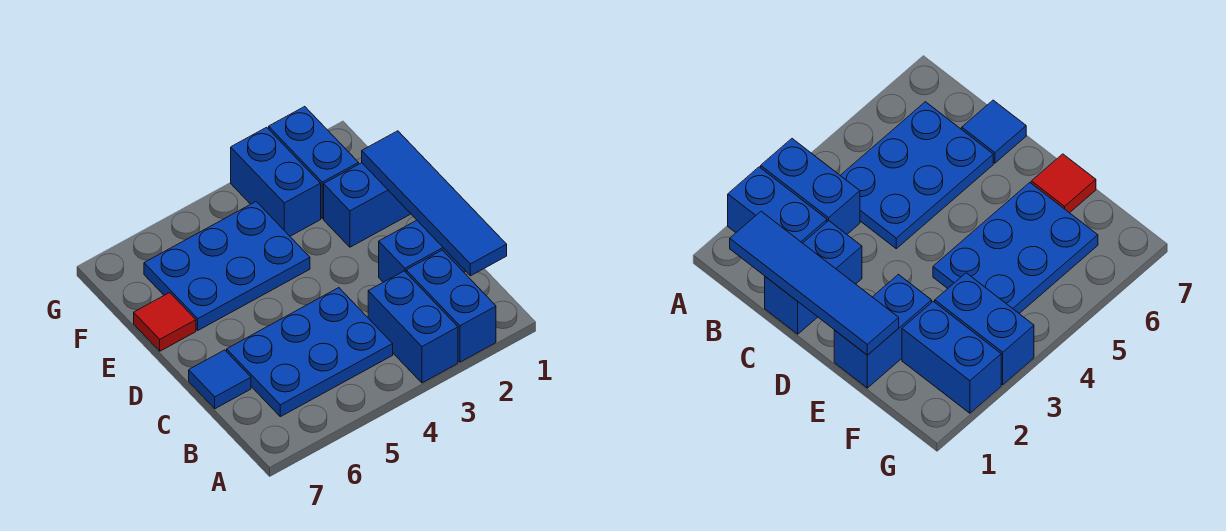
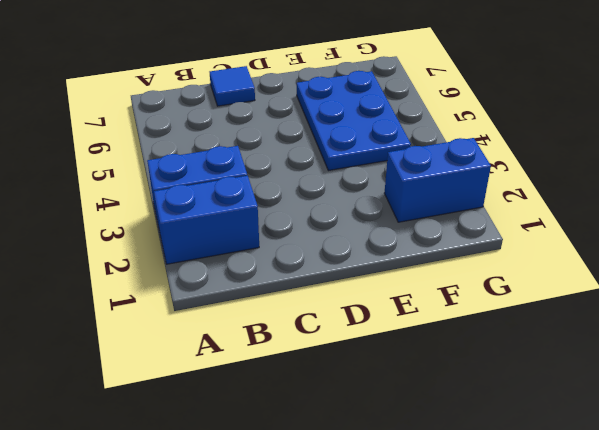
none -> blue 2x3 plate [227,288,393,417]
none -> blue 1x2 brick [379,220,466,282]

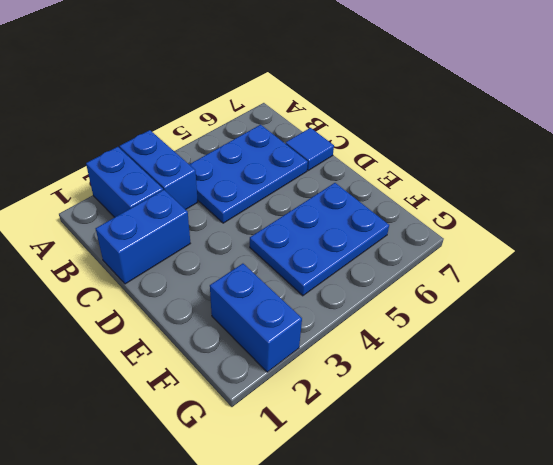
none -> blue 1x2 brick [324,163,411,247]
none -> red 1x1 tile [134,293,196,351]

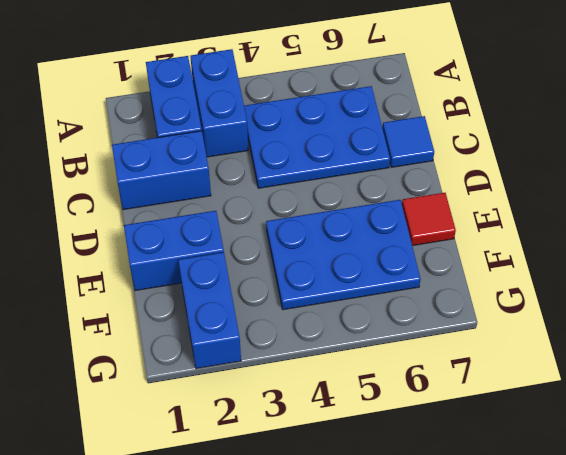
none -> blue 1x2 brick [231,127,321,236]
none -> blue 1x4 tile [362,131,507,276]

